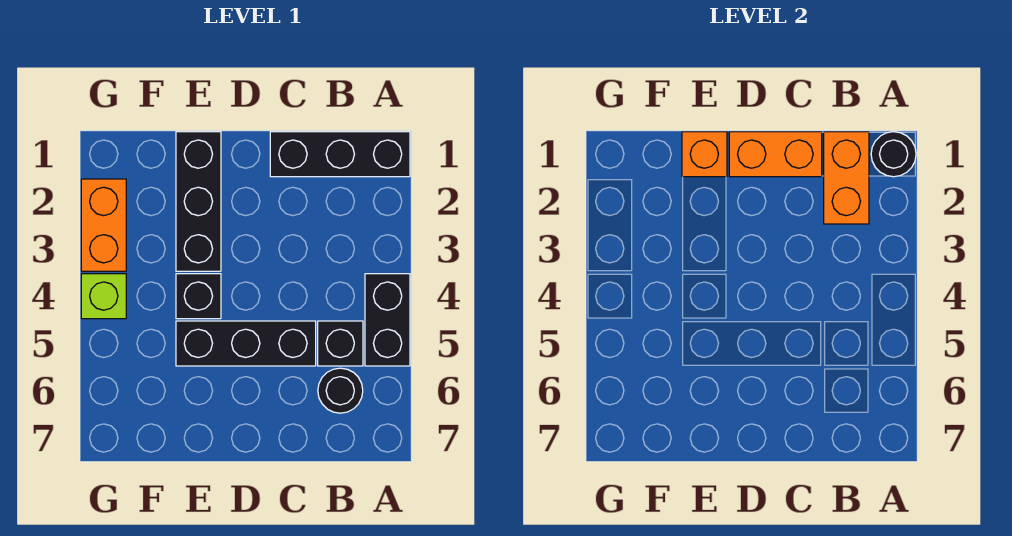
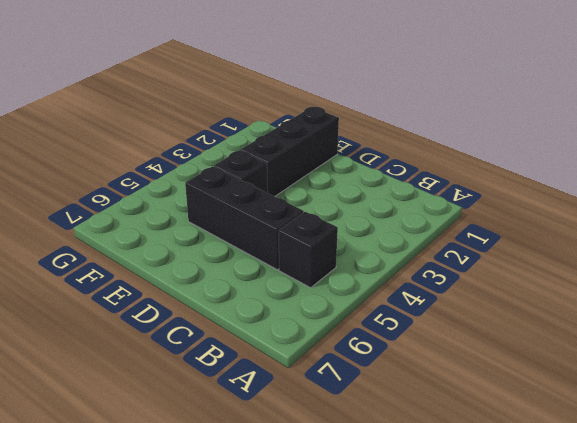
none -> black 1x3 brick [270,132,410,177]
none -> black 1x2 brick [365,274,410,366]
none -> black 1x1 round brick [318,368,363,413]

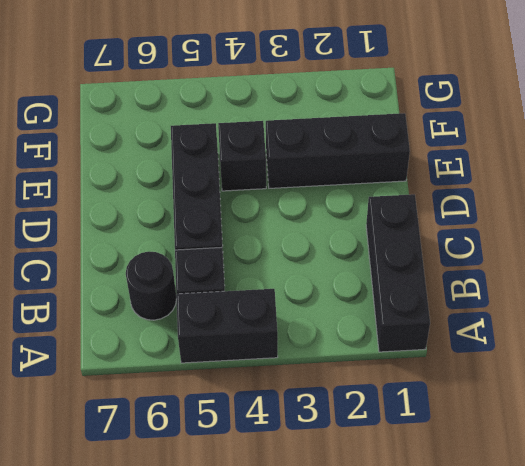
none -> orange 1x2 brick [81,179,126,271]
none -> lime 1x1 brick [81,274,126,319]
none -> black 1x1 round brick [871,132,916,177]

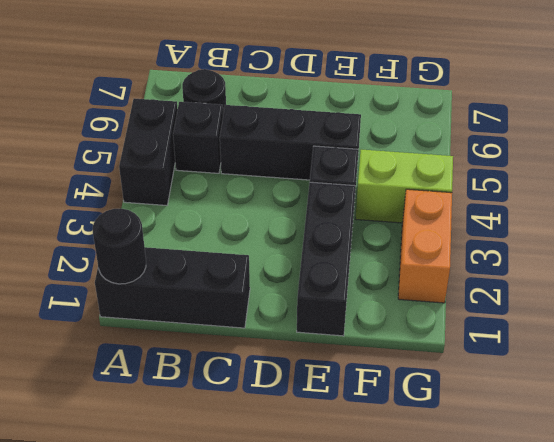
lime 1x2 brick [355,149,453,223] -> lime 1x1 brick [81,274,126,319]
none -> orange 1x2 brick [824,132,869,224]
none -> orange 1x2 brick [729,132,822,177]
none -> orange 1x1 brick [682,132,727,177]

